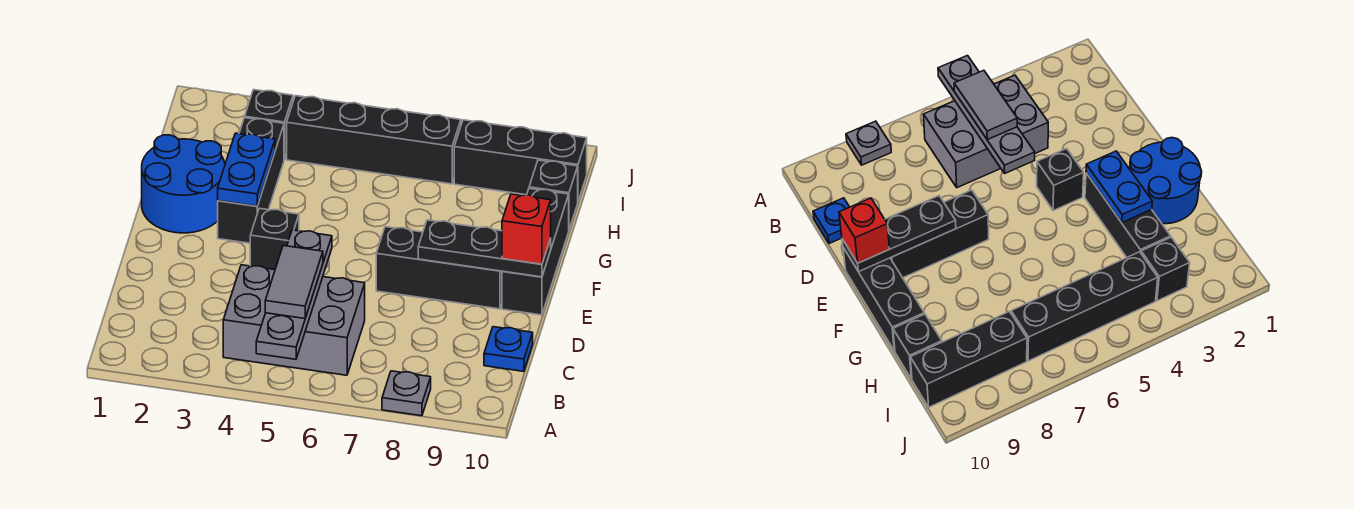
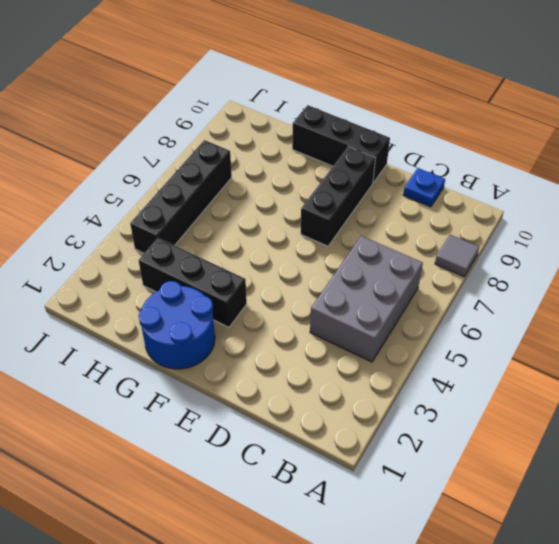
grey 1x1 tile [435,235,479,277] -> grey 1x1 plate [382,371,431,416]
none -> black 1x1 brick [250,208,299,270]
none -> black 1x1 brick [529,160,578,229]
none -> black 1x1 brick [245,90,293,159]

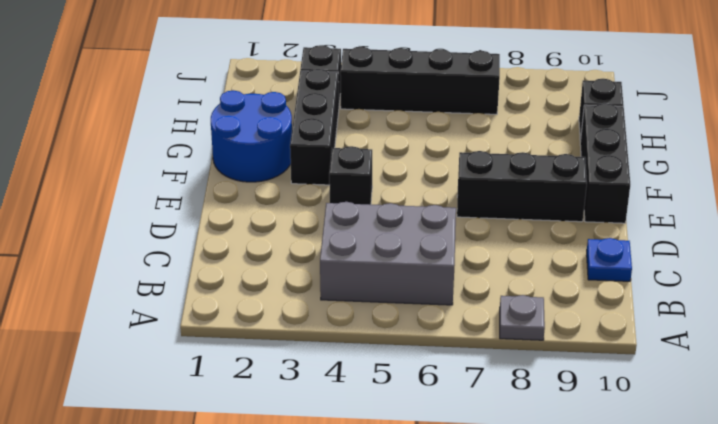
none -> black 1x3 brick [454,120,587,201]
none -> grey 1x4 plate [256,230,332,359]
none -> black 1x3 plate [418,220,551,277]

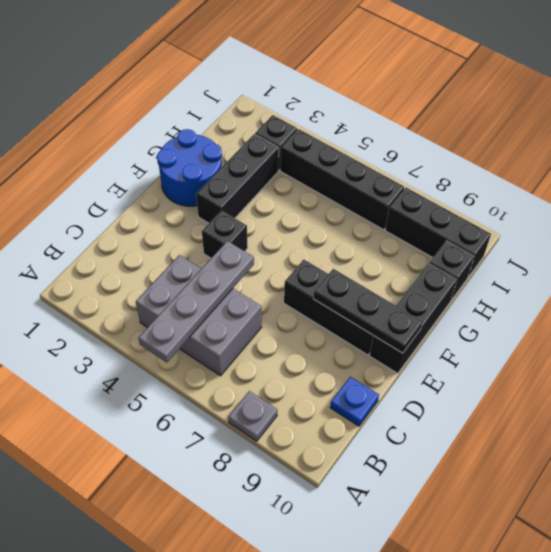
none -> blue 1x2 plate [218,133,275,206]
none -> grey 1x2 tile [265,246,323,319]
none -> red 1x1 brick [502,194,551,264]

